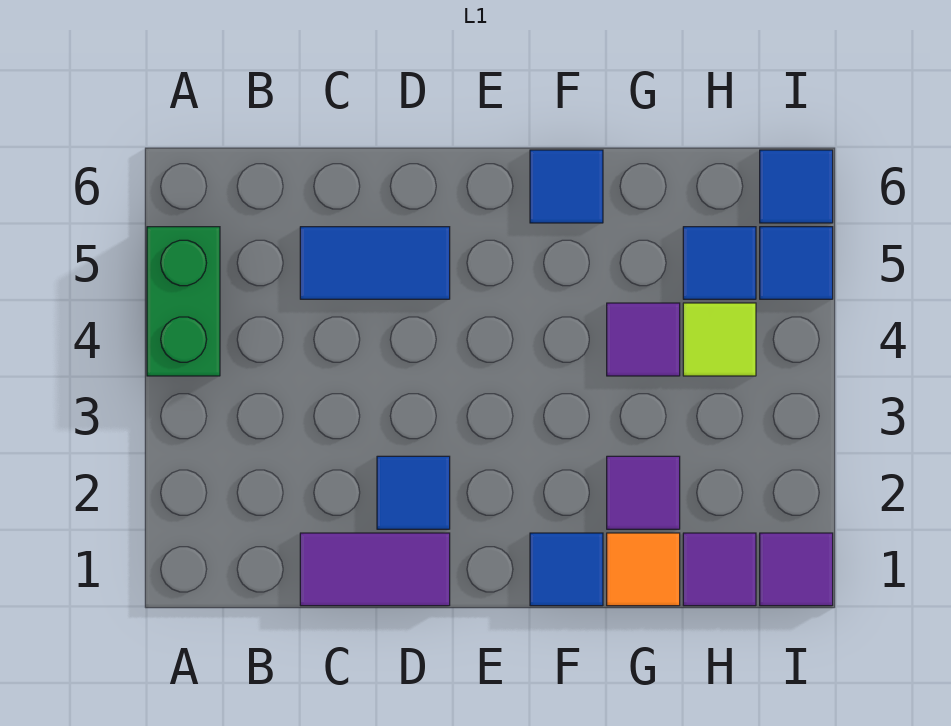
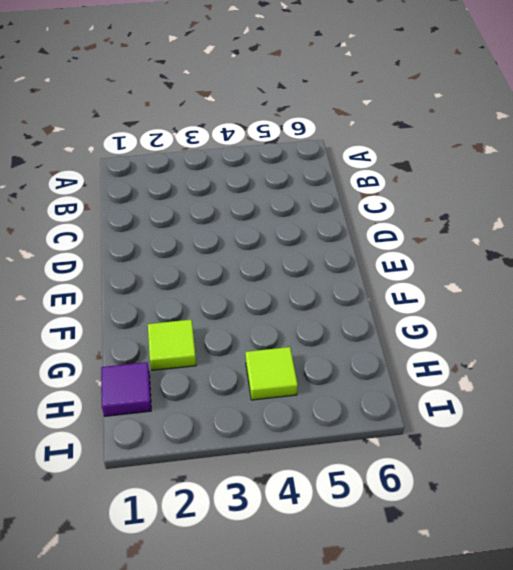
lime 1x1 tile [148,320,196,370] -> purple 1x1 tile [607,456,680,529]
none -> green 1x2 brick [147,227,220,376]
none -> purple 1x2 tile [300,533,450,606]
none -> blue 1x2 tile [300,227,450,299]

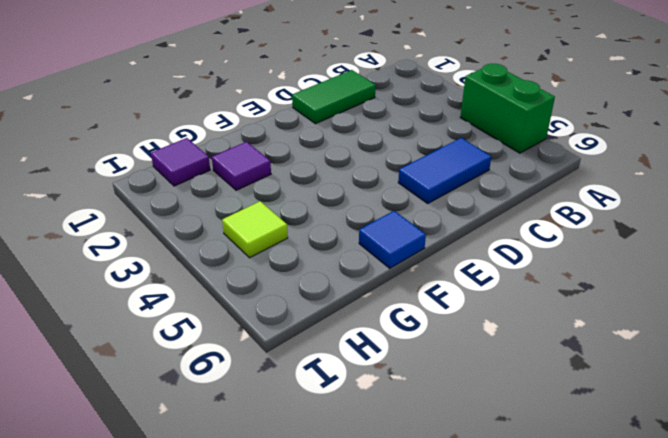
green 1x2 tile [292,70,376,124] -> purple 1x2 tile [300,533,450,606]
none -> blue 1x1 tile [377,456,450,529]
none -> blue 1x1 tile [530,533,603,606]
none -> orange 1x1 tile [607,533,680,606]

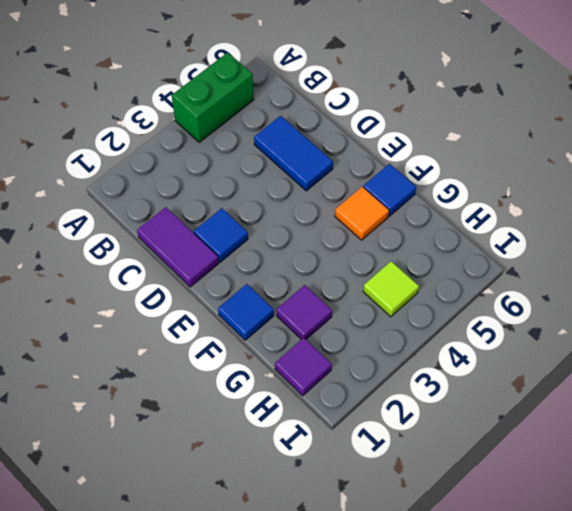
orange 1x1 tile [335,187,389,240] -> orange 1x1 tile moved to [607,533,680,606]
none -> purple 1x1 tile [607,303,680,376]
none -> blue 1x1 tile [683,227,756,299]
none -> purple 1x1 tile [760,533,833,606]

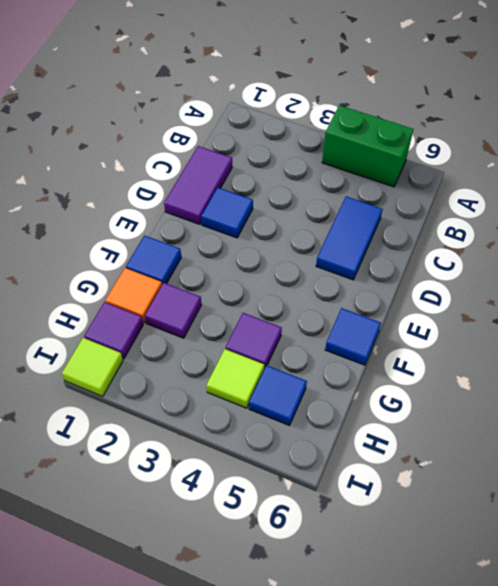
lime 1x1 tile [62,338,123,396] -> purple 1x1 tile [760,533,833,606]
none -> blue 1x1 tile [760,227,833,299]
none -> blue 1x1 tile [760,150,833,223]

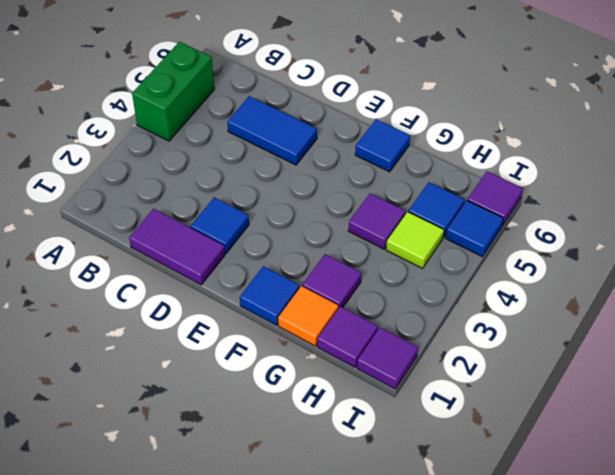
purple 1x1 tile [467,171,523,226] -> blue 1x1 tile [760,150,833,223]

